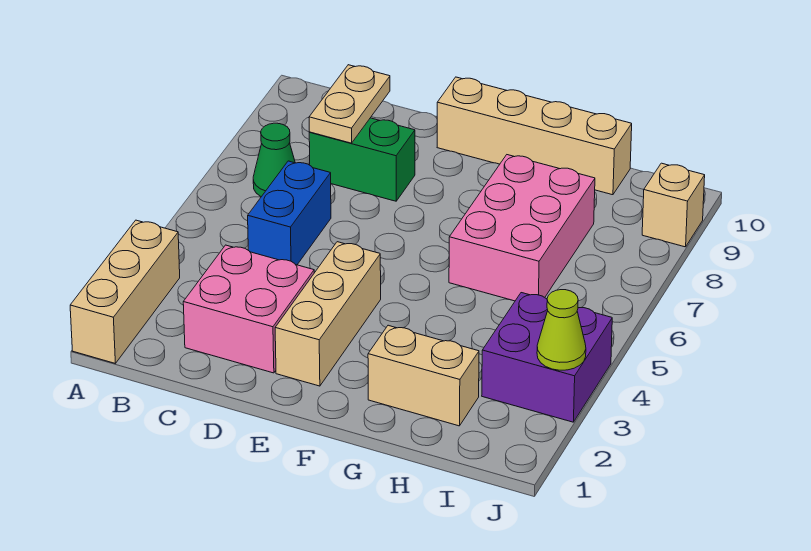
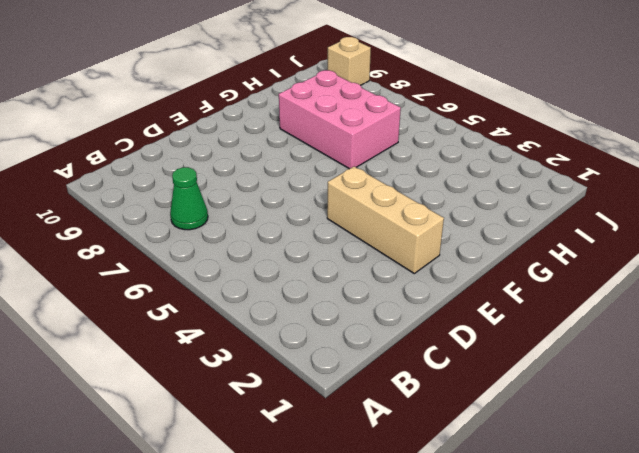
none -> tan 1x3 brick [70,220,180,363]
none -> pink 2x2 brick [183,245,314,373]
none -> blue 1x2 brick [248,161,331,265]

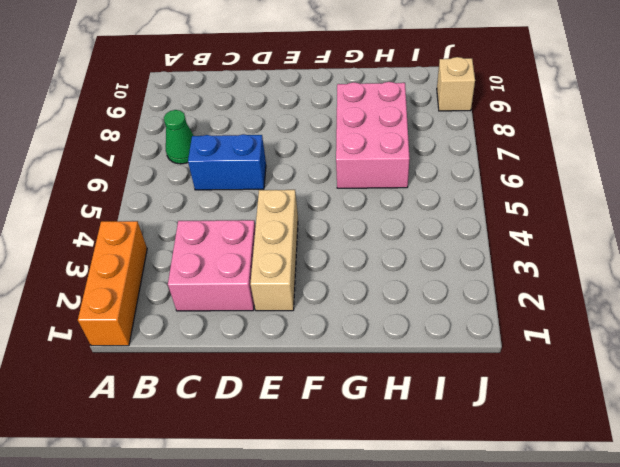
orange 1x3 brick [78,221,147,346] -> tan 1x3 brick [70,220,180,363]
blue 1x2 brick [188,134,266,190] -> blue 1x2 brick turned to [248,161,331,265]
none -> green 1x2 brick [309,118,415,201]
none -> tan 1x4 brick [437,77,632,195]
none -> tan 1x2 brick [368,325,479,426]

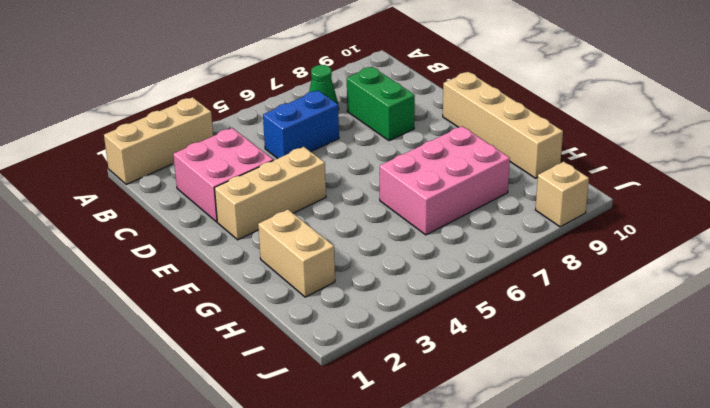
none -> purple 2x2 brick [482,293,612,422]
none -> tan 1x2 plate [309,65,390,143]
none -> lime 1x1 cone [537,290,586,370]

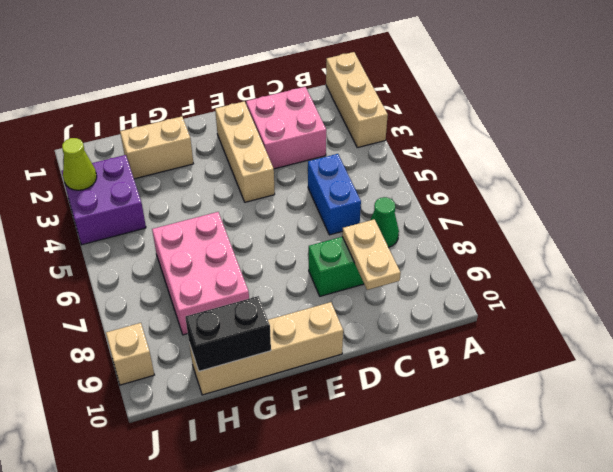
black 1x2 brick [185,296,271,371] -> none

